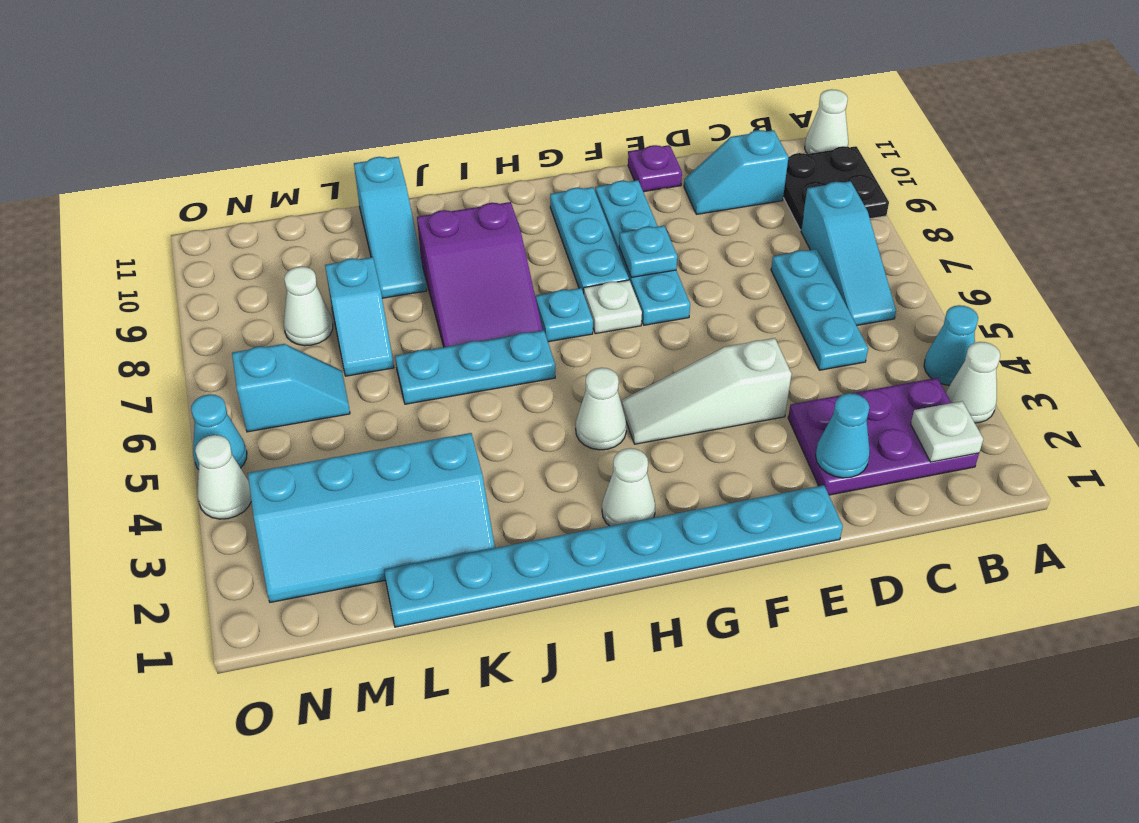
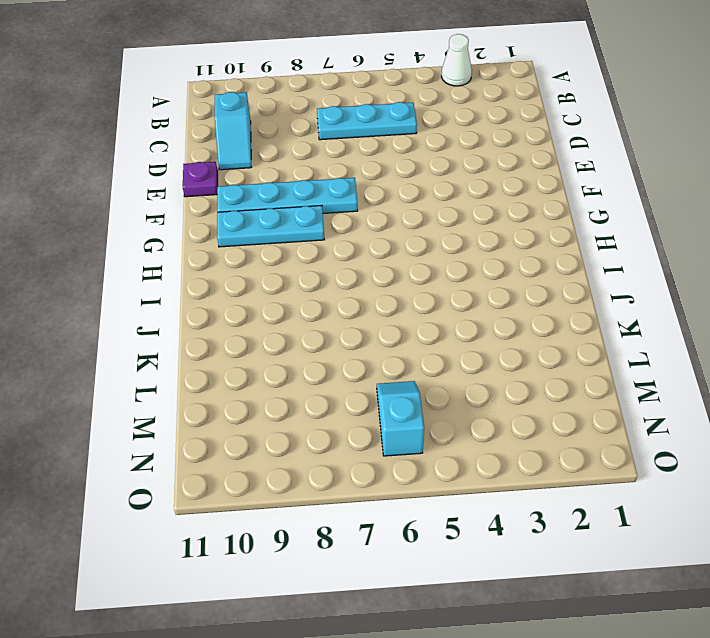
none -> cyan 1x1 cone [924,305,978,385]
none -> black 2x2 plate [783,146,889,230]
none -> white 1x1 cone [805,89,848,154]

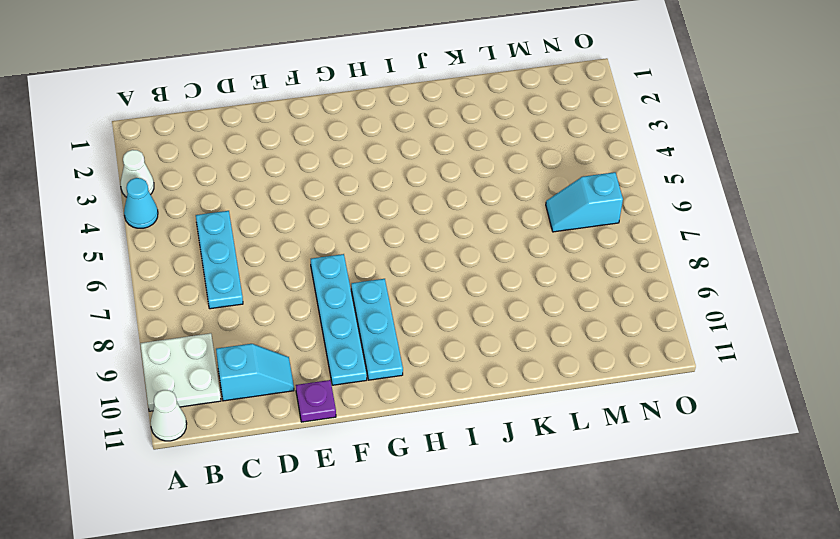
white 2x2 plate [140,333,221,411] -> black 2x2 plate [783,146,889,230]
none -> purple 2x3 plate [788,378,979,495]
none -> cyan 1x3 slope [801,181,896,326]
none -> cyan 1x8 plate [384,485,843,627]

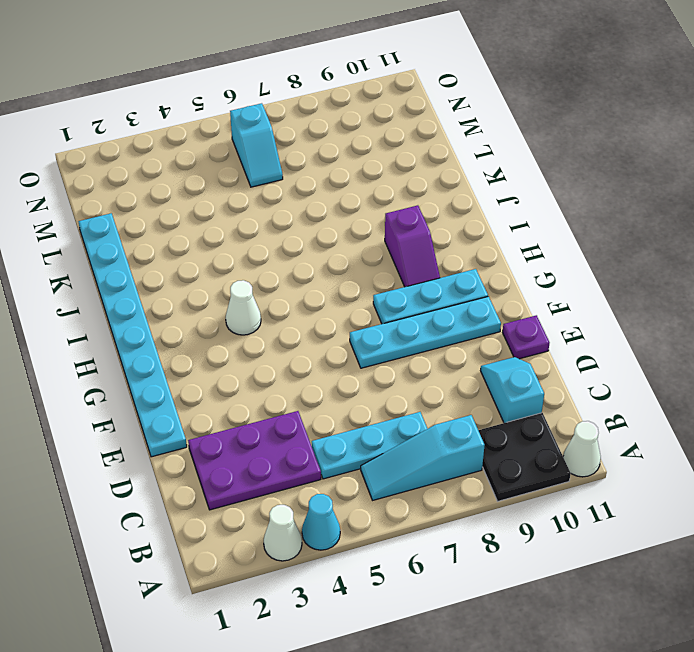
purple 2x3 plate [188,411,321,510] -> purple 2x3 plate turned to [788,378,979,495]
purple 1x2 slope [385,205,440,287] -> purple 2x3 slope [417,202,543,347]
none -> white 1x3 slope [622,338,791,444]
none -> white 1x1 plate [584,280,642,334]
none -> white 1x1 cone [602,448,655,526]

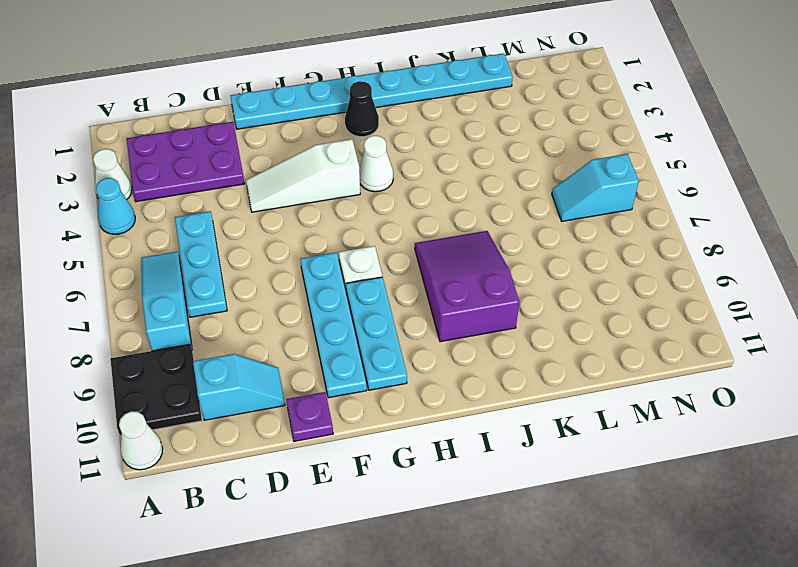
white 1x3 slope [246,139,360,212] -> white 1x3 slope turned to [622,338,791,444]
black 1x1 cone [345,81,379,137] -> white 1x1 cone [602,448,655,526]
none -> cyan 1x1 plate [535,288,593,342]
none -> cyan 1x3 plate [395,330,555,404]
none -> cyan 2x4 slope [248,433,495,602]

